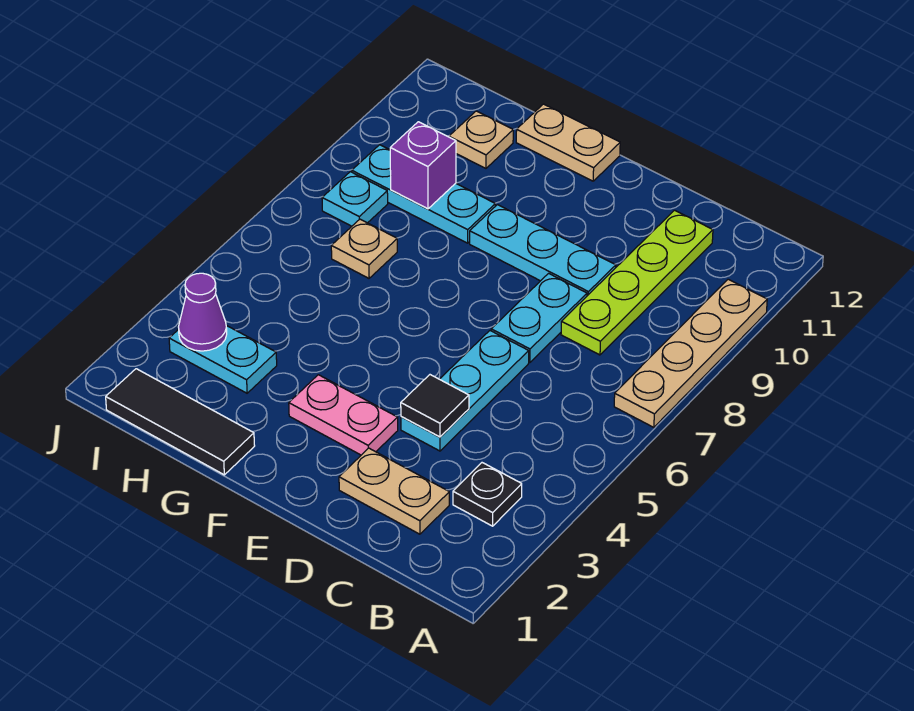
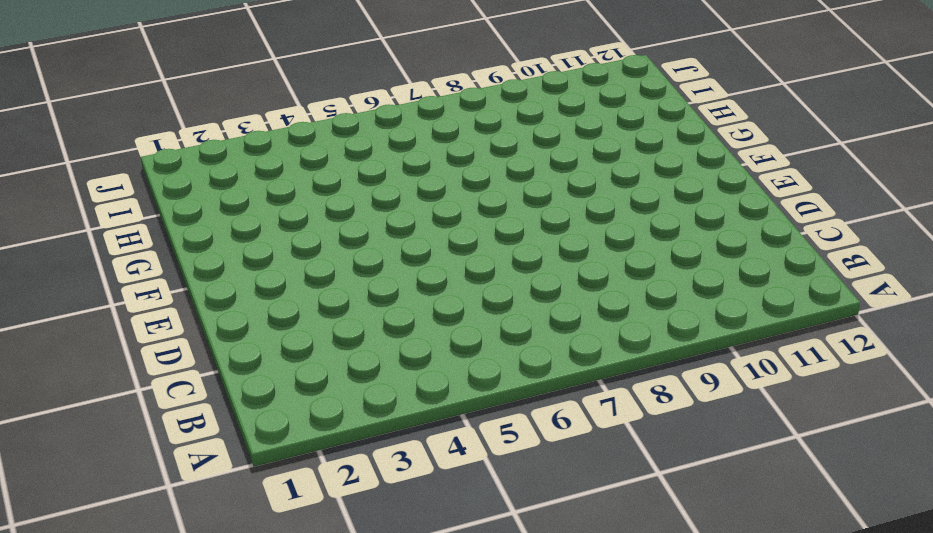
none -> tan 1x4 plate [614,279,767,427]
none -> black 1x1 plate [453,463,522,526]
none -> tan 1x2 plate [339,448,449,534]

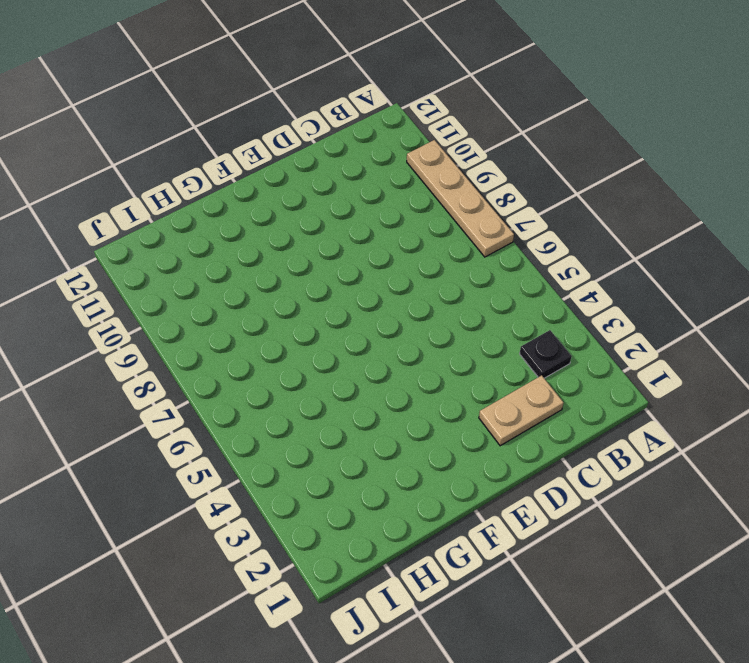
none -> lime 1x4 plate [561,210,713,355]
none -> cyan 1x3 plate [401,331,529,451]
none -> cyan 1x2 plate [491,273,587,363]

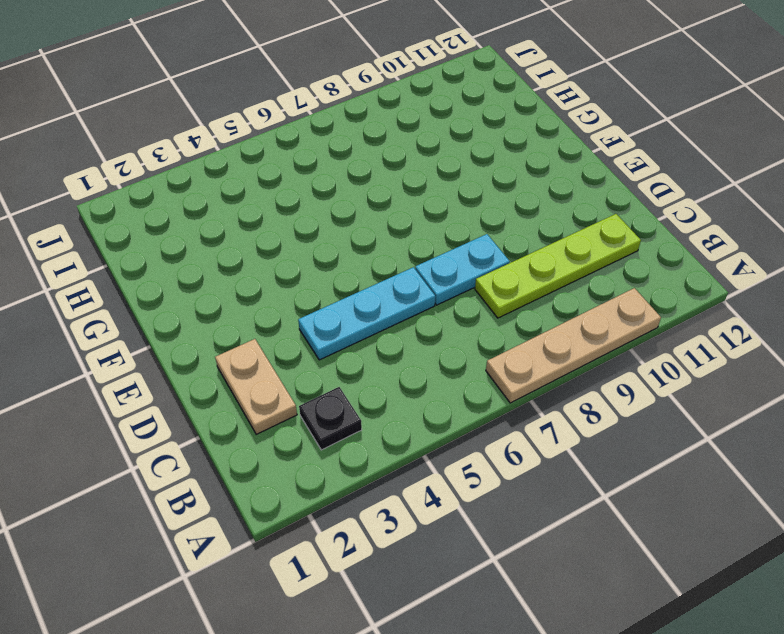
none -> cyan 1x3 plate [470,205,616,296]
none -> pink 1x2 plate [289,375,398,455]
none -> tan 1x2 plate [516,104,620,181]

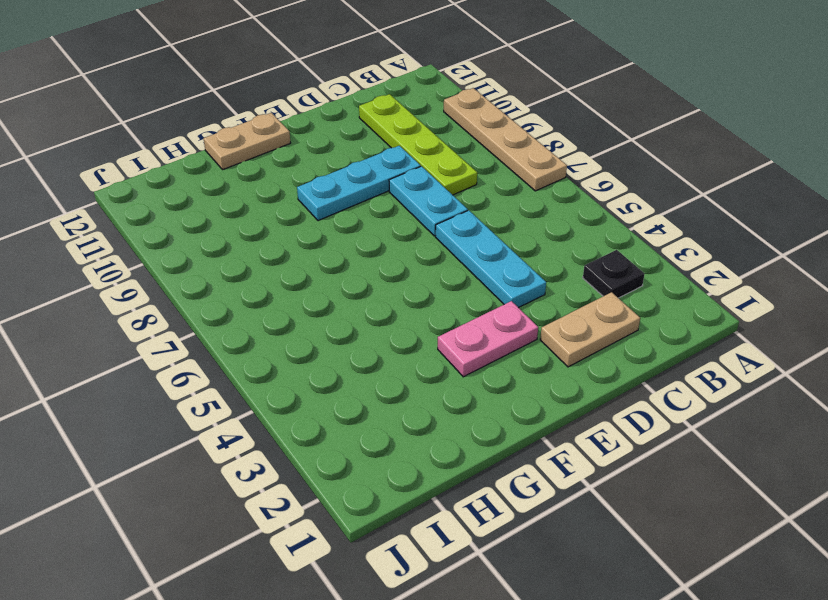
none -> black 1x3 tile [106,369,255,475]
none -> cyan 1x3 plate [352,145,495,243]
none -> cyan 1x2 plate [169,326,277,393]

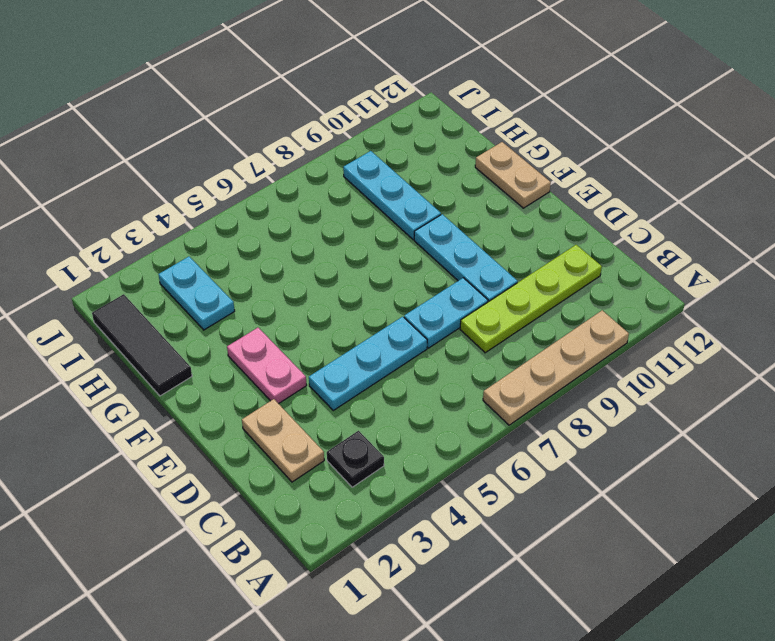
none -> tan 1x1 plate [331,219,397,278]
none -> tan 1x1 plate [449,111,513,168]
none -> cyan 1x1 plate [322,172,388,226]

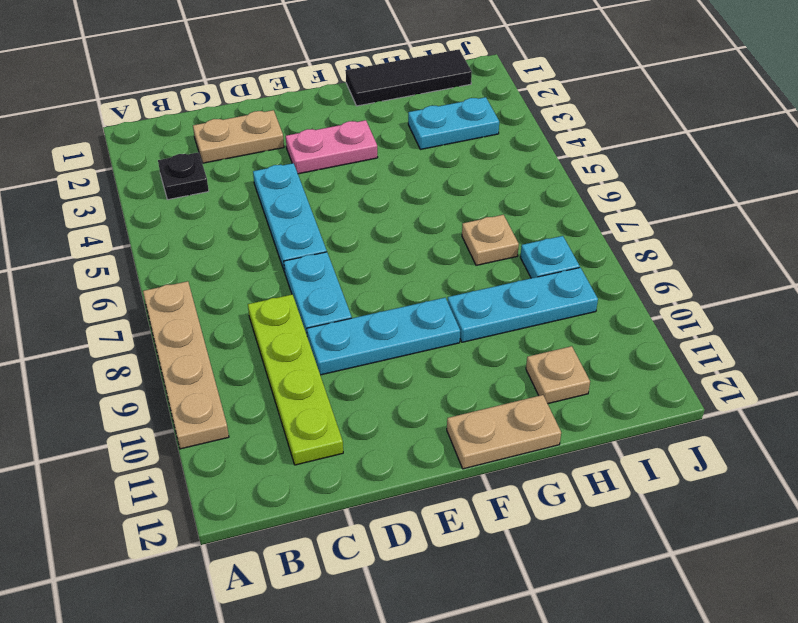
none -> black 1x1 tile [401,375,469,437]
none -> purple 1x1 brick [390,122,456,209]
none -> purple 1x1 cone [179,273,227,351]

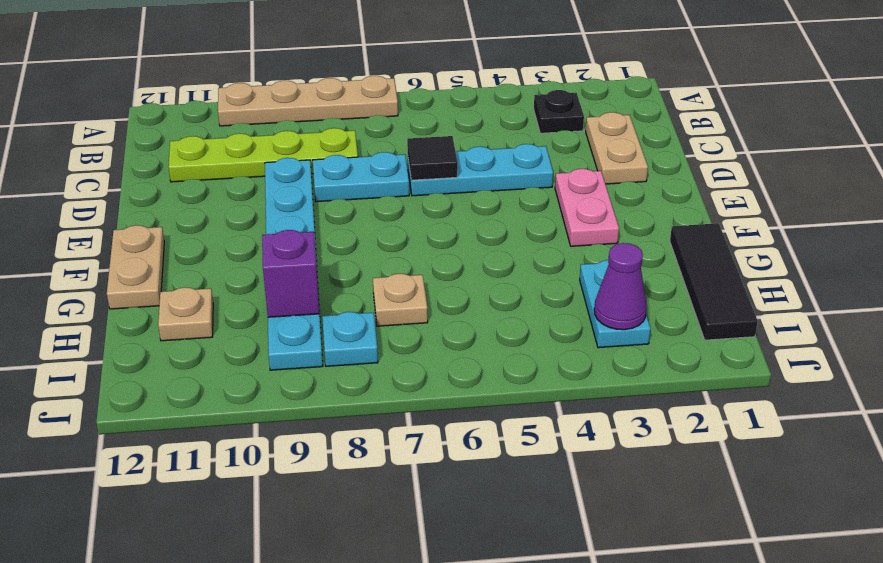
black 1x1 tile [407,136,458,180] -> black 1x1 tile moved to [401,375,469,437]

